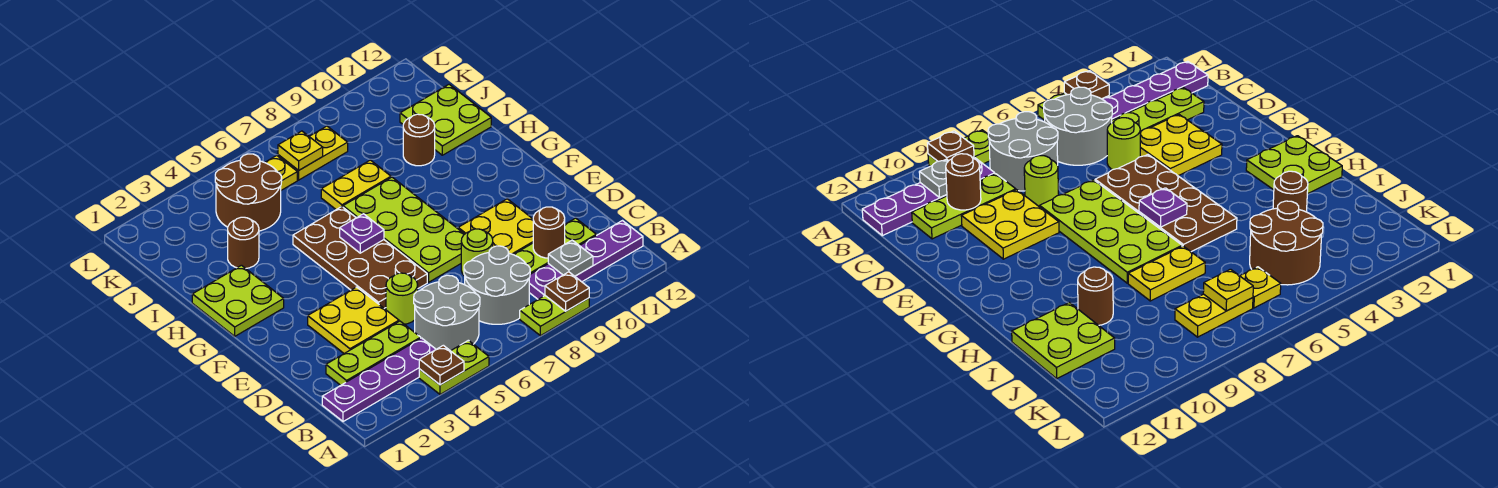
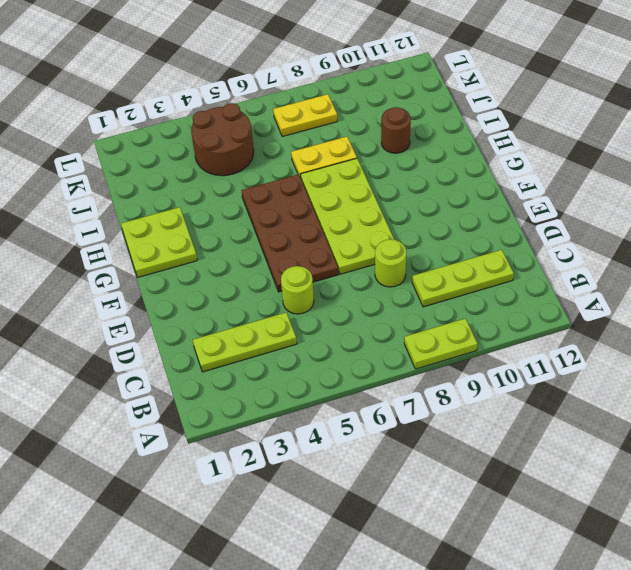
none -> lime 1x2 plate [419,340,489,394]
none -> purple 1x4 plate [322,338,436,422]
none -> grey 2x2 round brick [414,275,480,351]

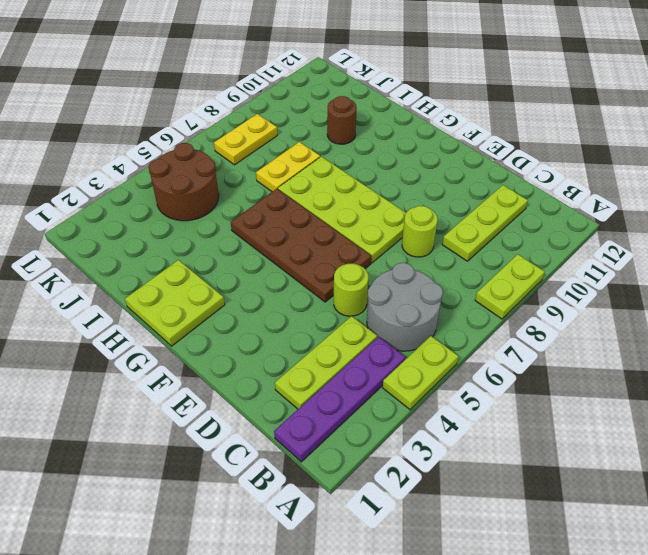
none -> grey 2x2 round brick [464,246,530,324]
none -> purple 1x4 plate [529,221,643,299]
none -> yellow 2x2 plate [308,287,399,353]

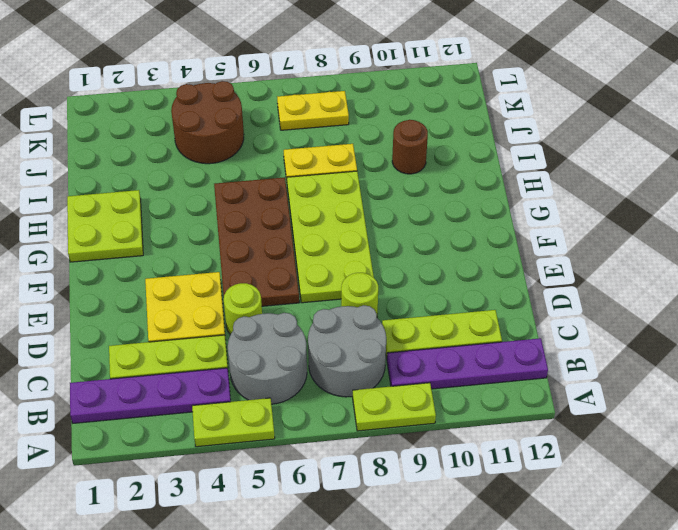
none -> yellow 2x2 plate [458,199,533,255]
none -> brown 1x1 round brick [228,217,259,268]
none -> lime 2x2 plate [400,84,491,155]

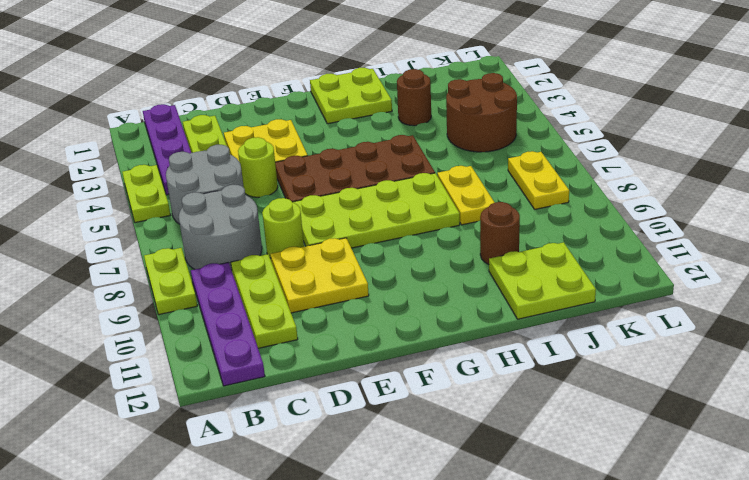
none -> yellow 1x1 plate [265,156,297,190]
none -> brown 1x1 plate [419,345,464,385]
none -> brown 1x1 plate [545,272,589,311]

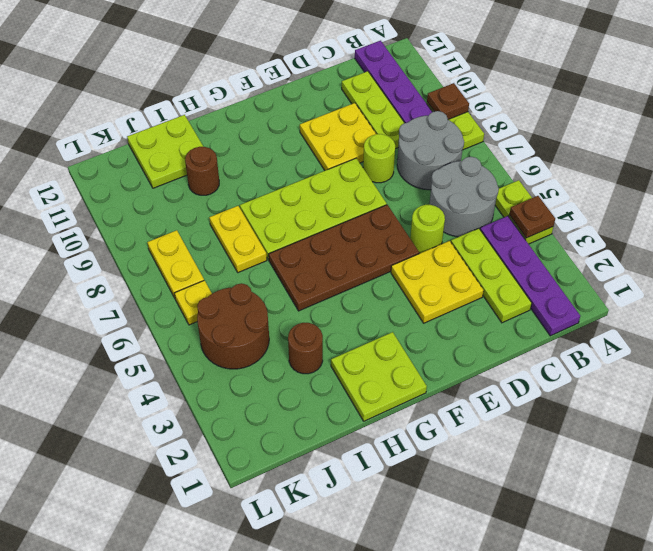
none -> grey 1x1 plate [548,240,593,276]
none -> brown 1x1 round brick [533,207,565,258]
none -> purple 1x1 plate [340,214,384,253]

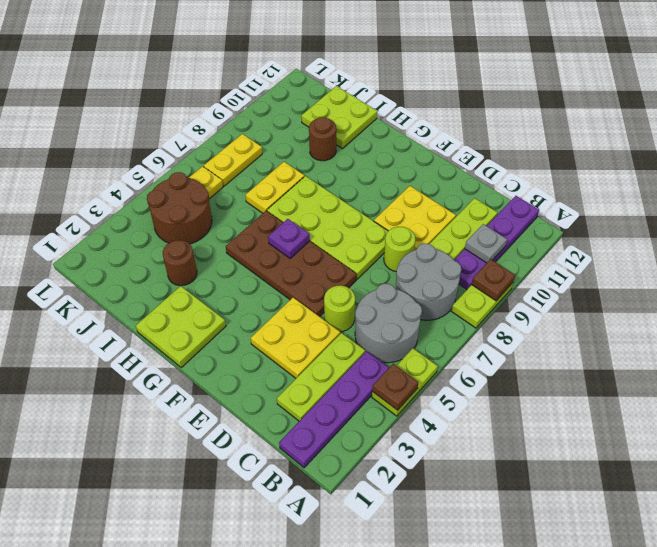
none -> brown 1x1 round brick [533,207,565,258]
none -> yellow 1x1 plate [278,131,323,170]

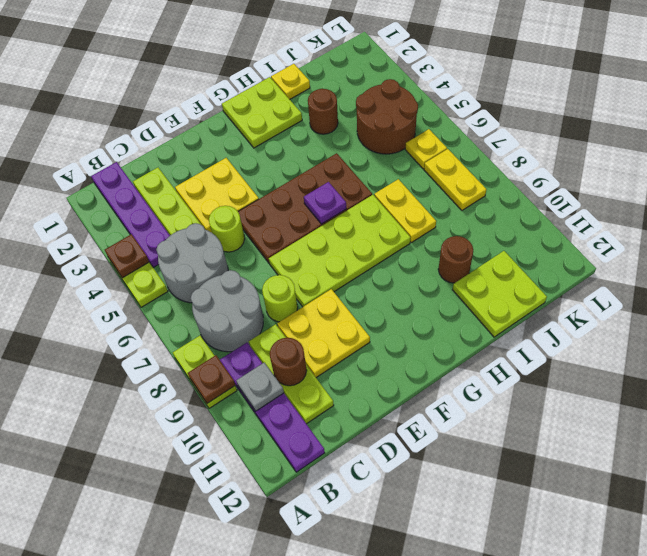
yellow 1x1 plate [271,64,310,99] -> yellow 1x1 plate moved to [278,131,323,170]

